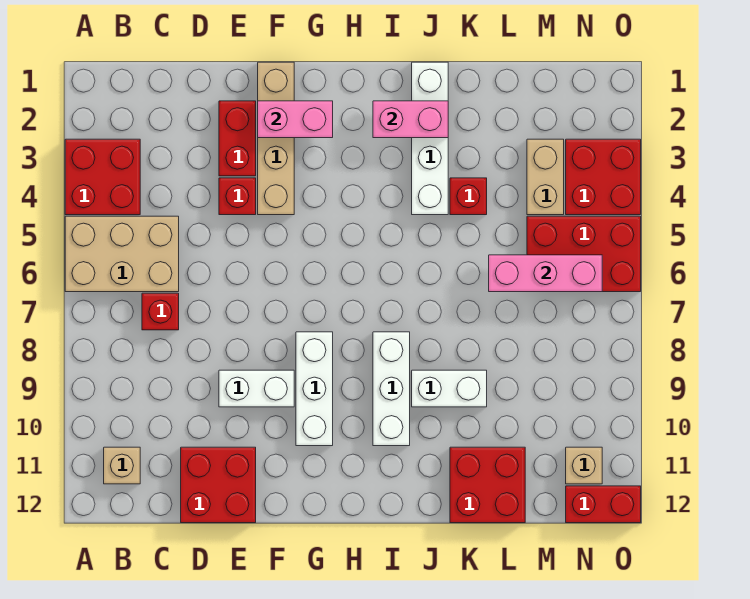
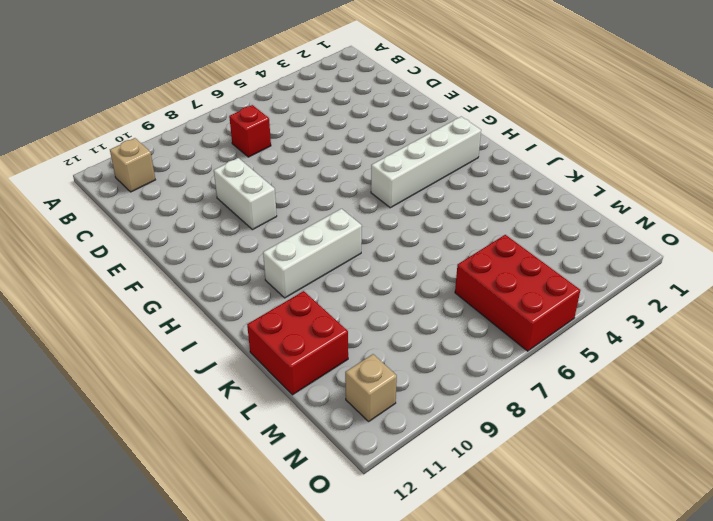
white 1x4 brick [371,117,481,208] -> white 1x4 brick moved to [412,62,448,215]
none -> red 2x2 brick [65,139,140,215]
none -> tan 2x3 brick [65,216,179,292]
none -> red 2x2 brick [181,447,256,523]

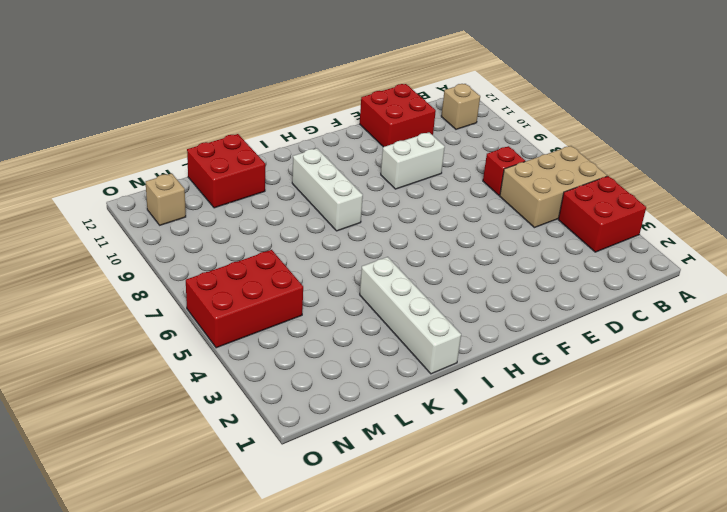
none -> red 1x2 brick [219,101,256,176]
none -> red 1x1 brick [219,178,256,215]
none -> tan 1x4 brick [258,62,294,215]

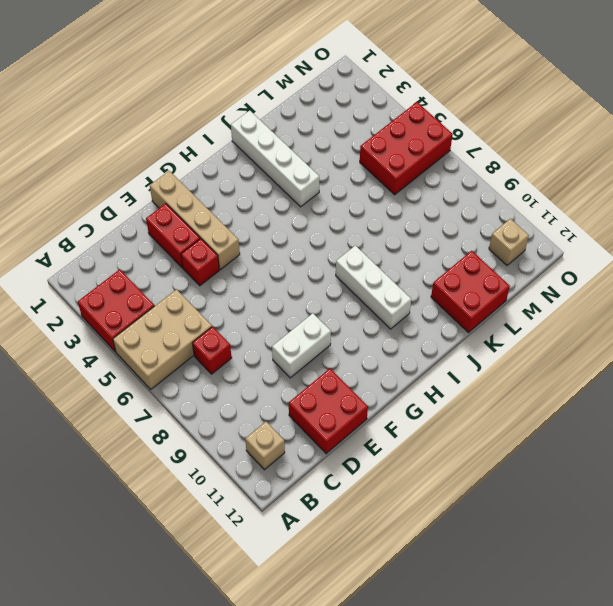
none -> white 1x3 brick [296,332,333,446]
none -> white 1x2 brick [412,370,487,407]
none -> red 1x1 brick [450,178,487,215]

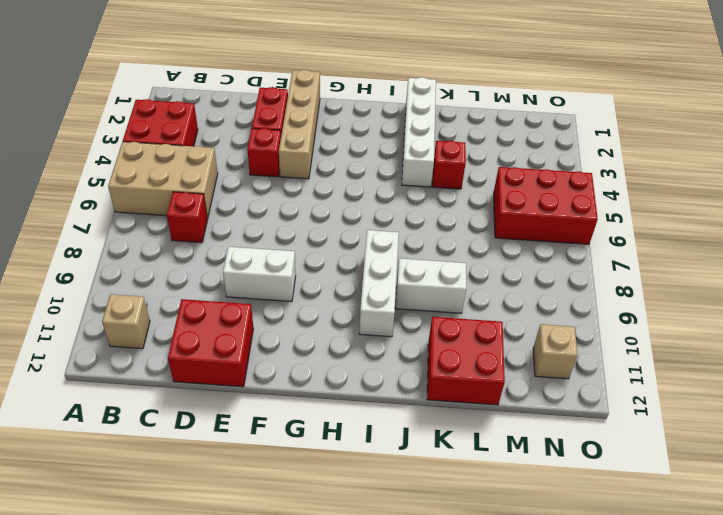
none -> white 1x3 brick [296,332,333,446]
none -> tan 1x2 brick [527,139,564,215]
none -> red 2x2 brick [566,139,641,215]

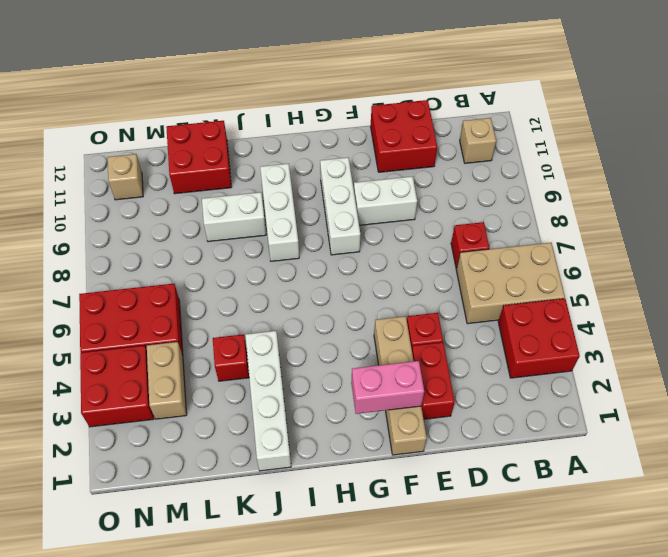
none -> red 1x2 brick [566,486,641,523]
none -> pink 1x2 brick [373,101,448,138]
none -> pink 1x3 brick [489,255,602,292]

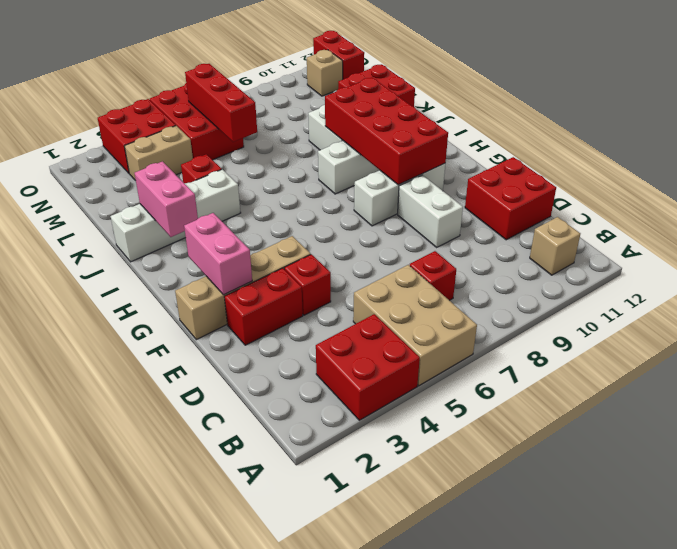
red 2x4 brick [325,78,448,185] -> none
red 1x3 brick [185,64,257,142] -> pink 1x3 brick [489,255,602,292]

